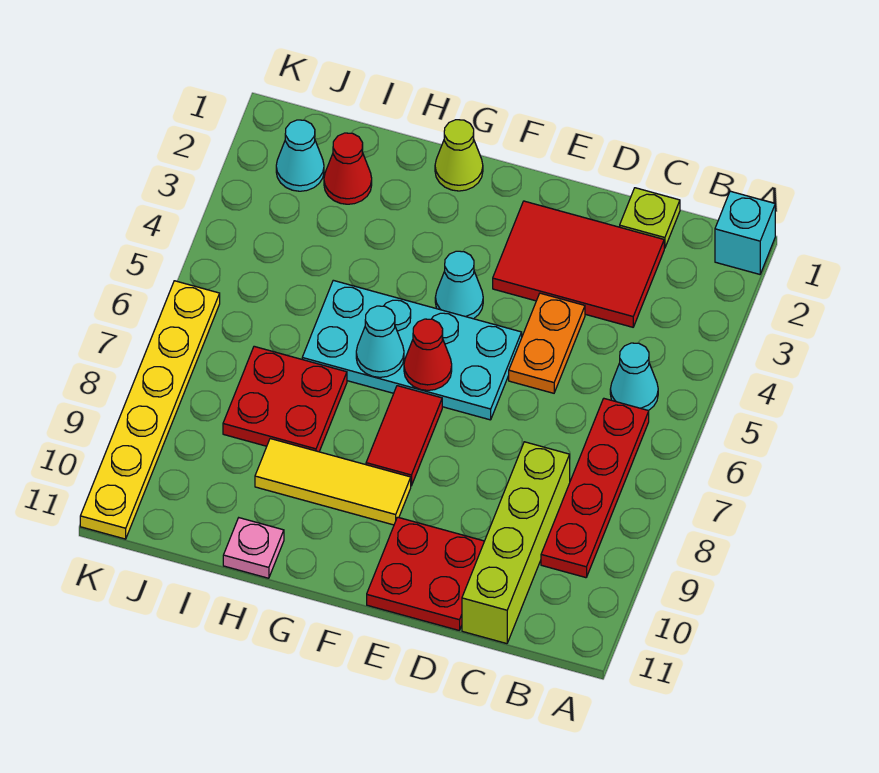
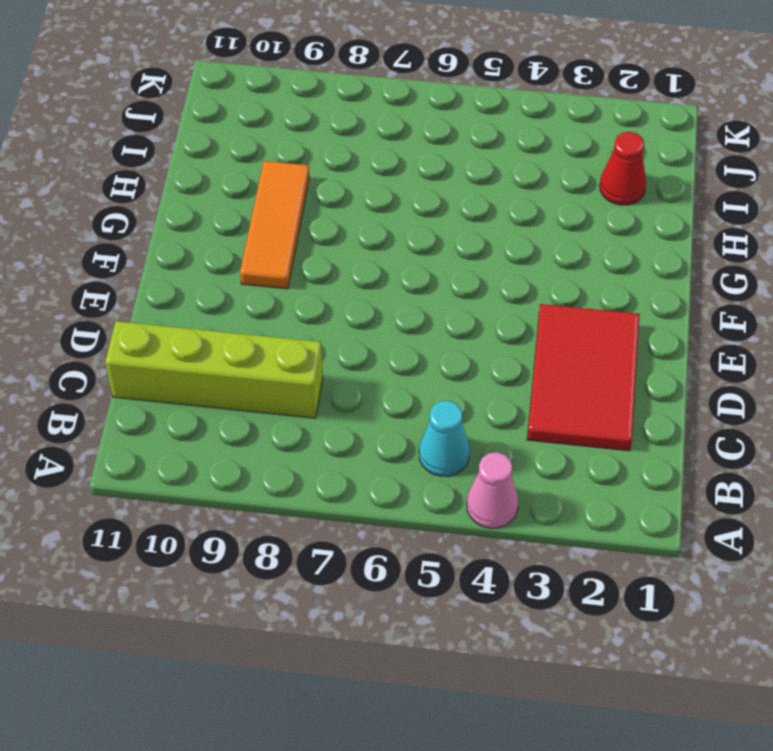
pink 1x1 cone [467,452,518,528] -> none
orange 1x3 tile [240,161,309,289] -> yellow 1x3 tile [255,439,411,525]
none -> cyan 1x1 brick [715,191,775,274]
none -> red 1x4 plate [541,399,649,578]
none -> lime 1x1 plate [620,188,680,248]

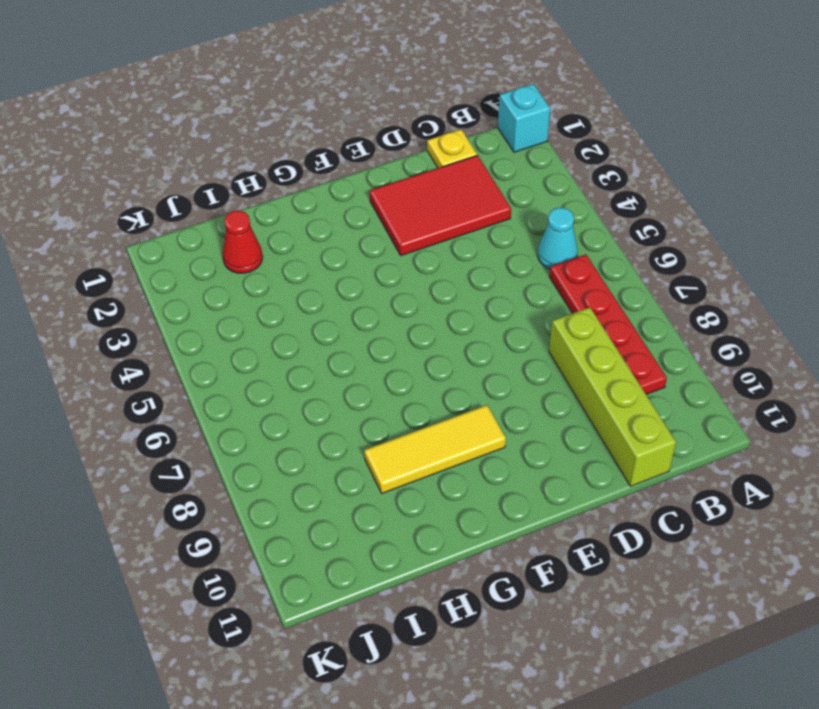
yellow 1x1 plate [427,129,477,168] -> lime 1x1 plate [620,188,680,248]
none -> orange 1x2 plate [509,293,585,393]
none -> red 2x2 plate [367,517,484,630]
none -> cyan 2x4 plate [302,280,522,420]

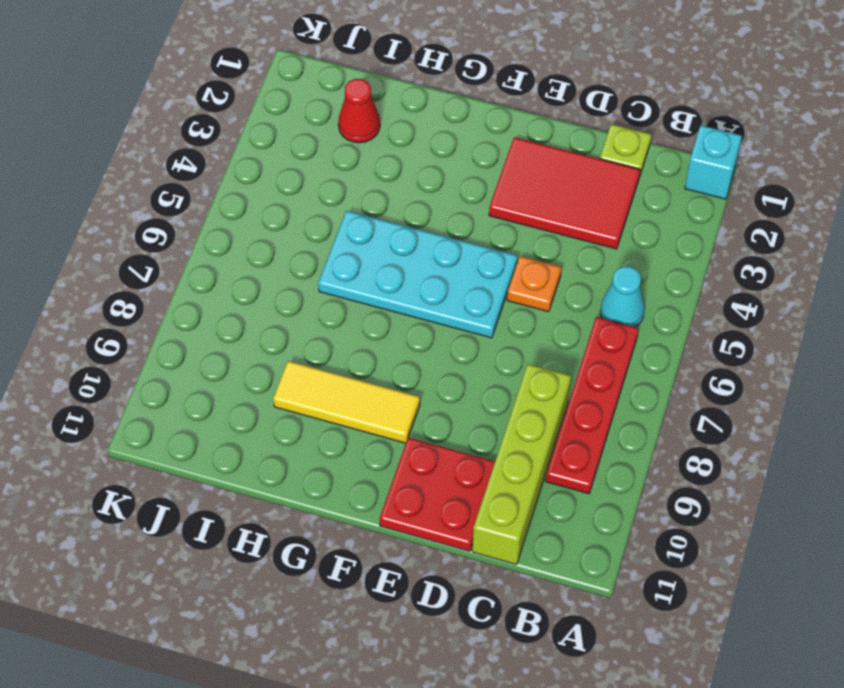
orange 1x1 plate [507,256,562,312] -> orange 1x2 plate [509,293,585,393]
none -> cyan 1x1 cone [435,251,483,319]
none -> red 1x2 tile [366,386,442,486]
none -> lime 1x1 cone [435,120,483,191]

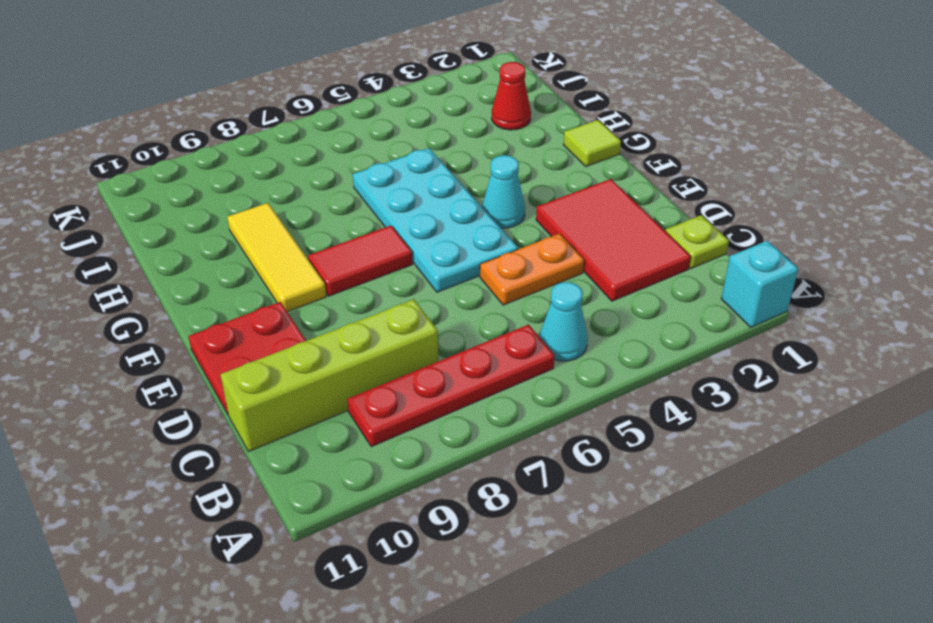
lime 1x1 tile [563,120,621,166] -> lime 1x1 cone [435,120,483,191]
none -> red 2x2 plate [223,346,347,452]
none -> pink 1x1 plate [223,518,284,578]
none -> cyan 1x1 cone [276,120,324,191]

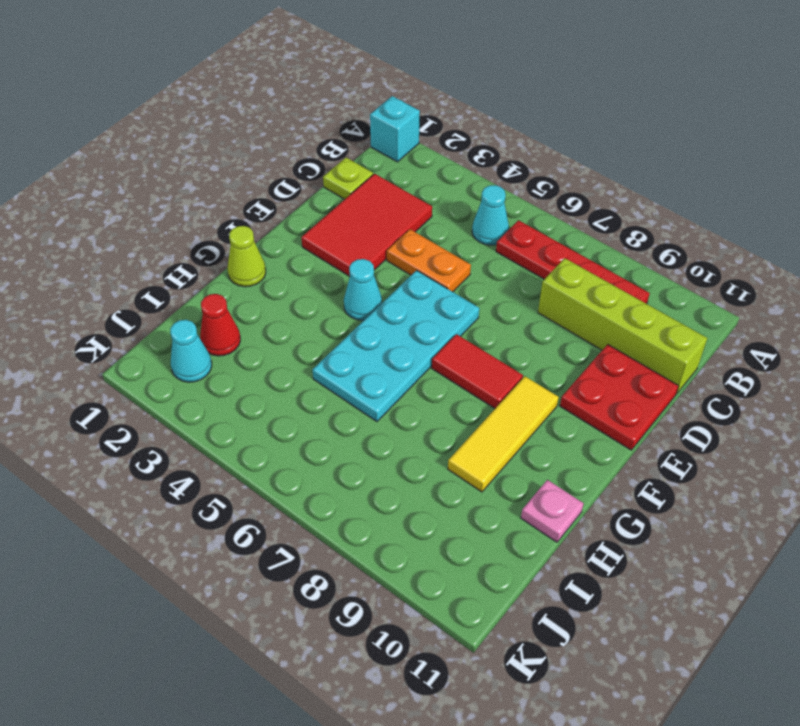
none -> red 2x2 plate [223,346,347,452]
none -> yellow 1x6 plate [80,281,220,539]
none -> red 1x1 cone [404,319,452,390]

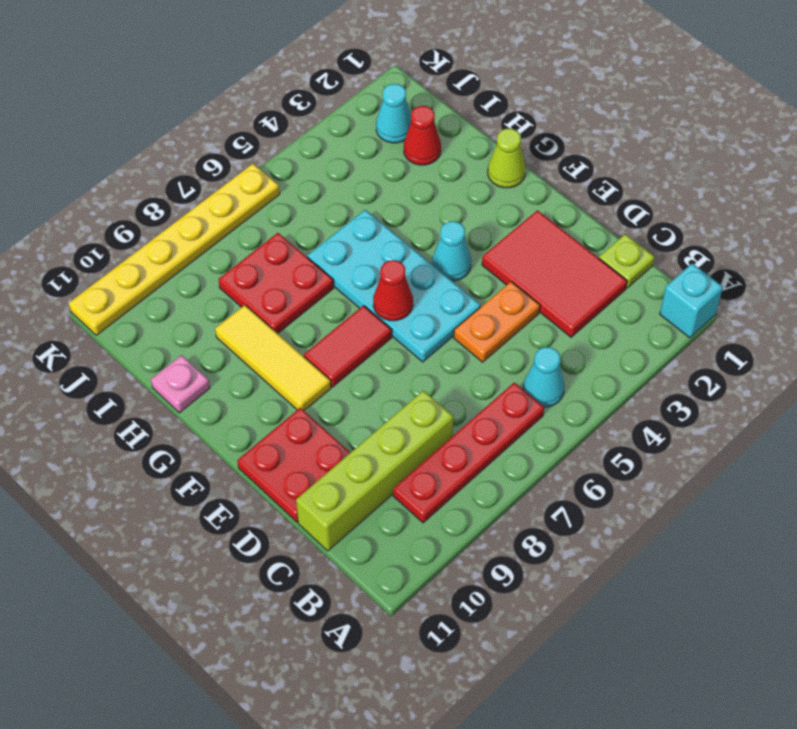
none -> cyan 1x1 cone [356,306,404,377]

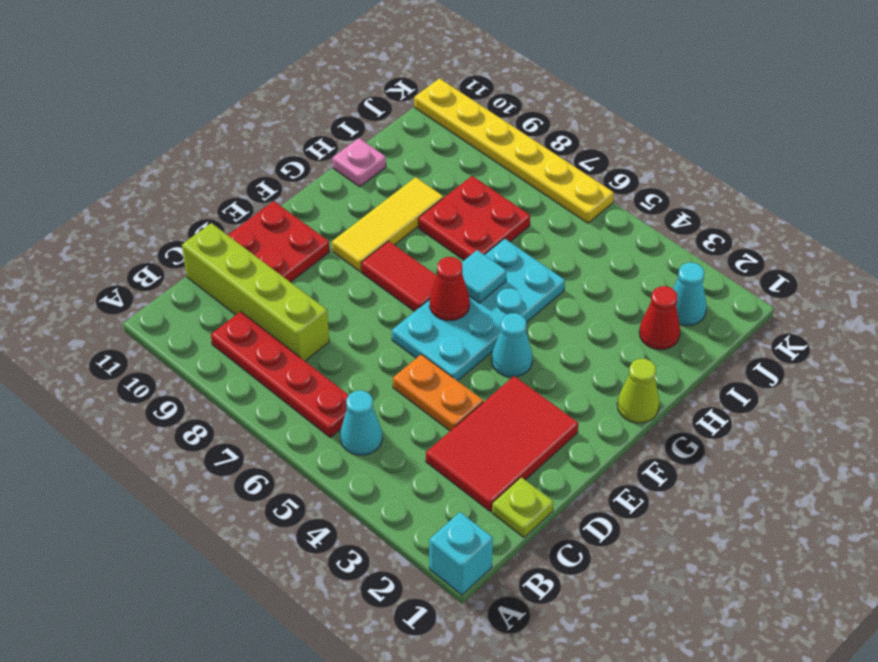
cyan 1x1 tile [462,250,507,303] -> cyan 1x1 cone [356,306,404,377]

